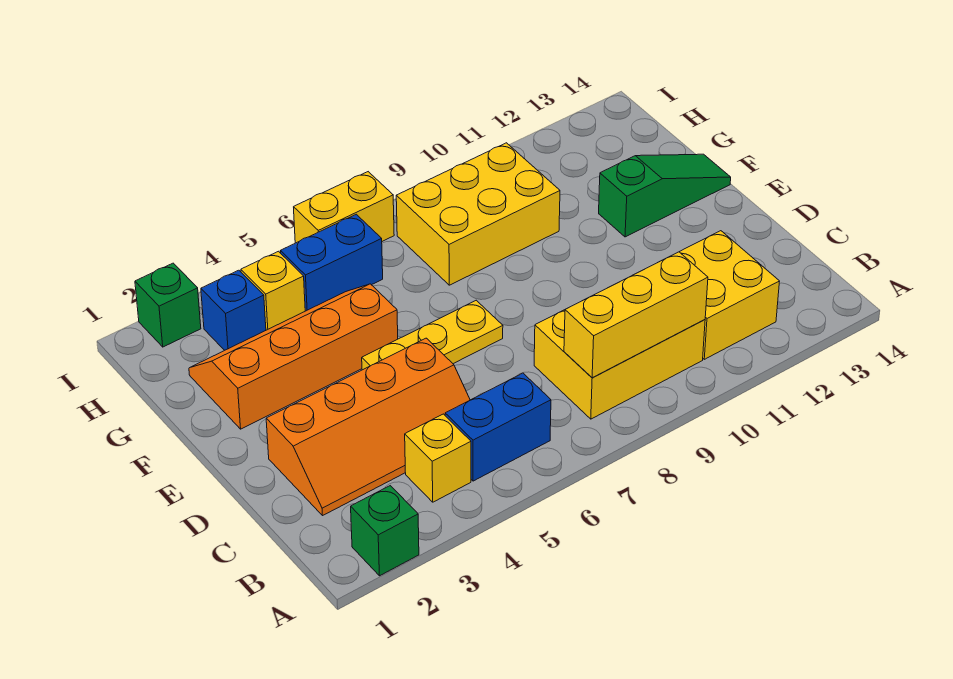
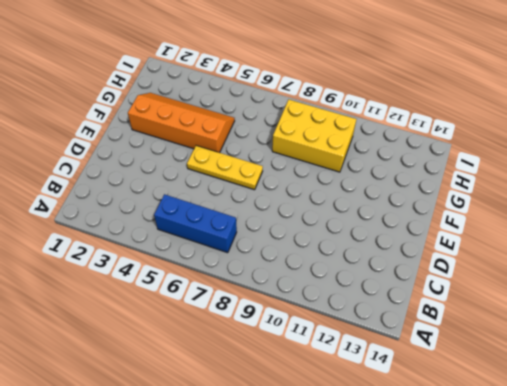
blue 1x3 brick [154,194,237,253] -> blue 1x2 brick [445,373,551,481]
none -> green 1x1 brick [351,486,419,576]
none -> yellow 1x1 brick [405,414,471,502]
none -> yellow 2x3 brick [534,310,705,419]

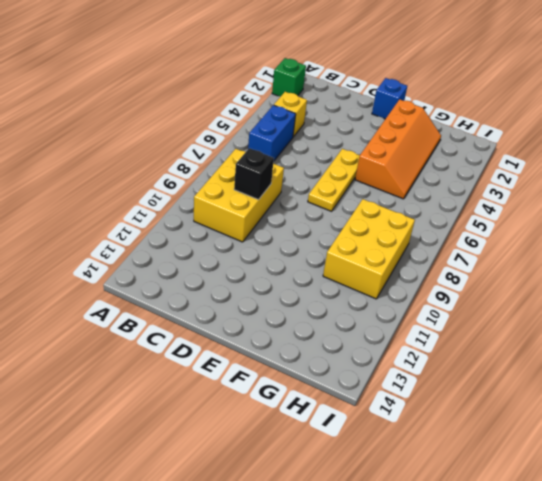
black 1x1 brick [234,148,274,200] -> none
blue 1x1 brick [372,78,407,119] -> blue 1x1 brick moved to [201,270,266,350]
none -> yellow 2x2 brick [680,231,780,359]
none -> orange 2x4 slope [266,338,470,516]
none -> green 1x3 slope [599,154,731,237]

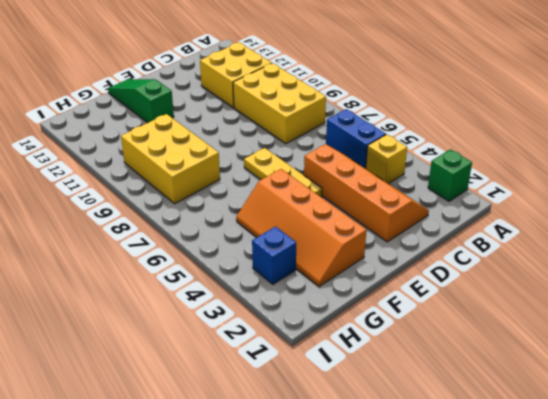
none -> yellow 1x1 brick [241,251,305,330]
none -> blue 1x2 brick [280,214,383,311]
none -> green 1x1 brick [135,263,201,347]

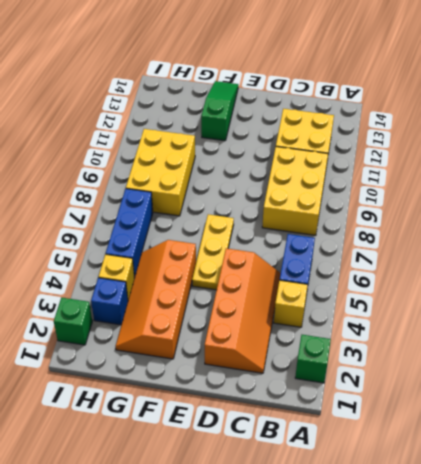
blue 1x3 brick [106,189,153,277] -> blue 1x2 brick [280,214,383,311]
none -> yellow 1x2 brick [294,172,394,243]
none -> yellow 1x3 brick [564,252,708,378]

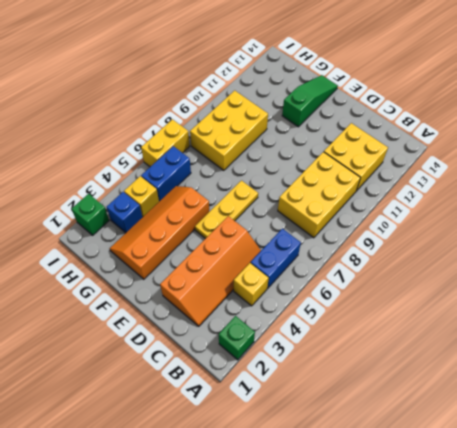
none -> yellow 1x3 brick [564,252,708,378]

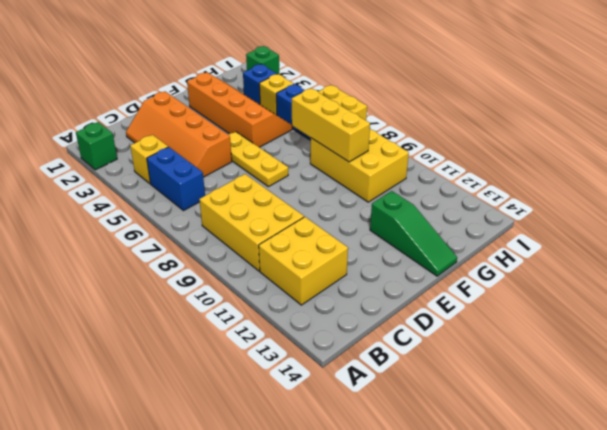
yellow 1x3 brick [292,88,370,162] -> yellow 1x3 brick moved to [564,252,708,378]

